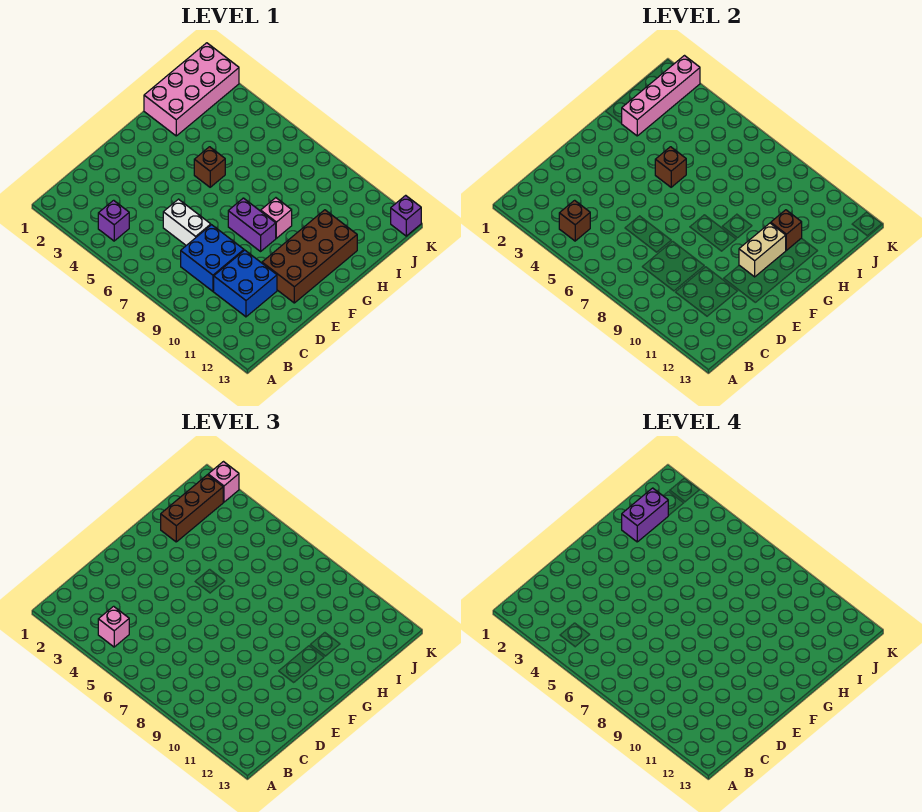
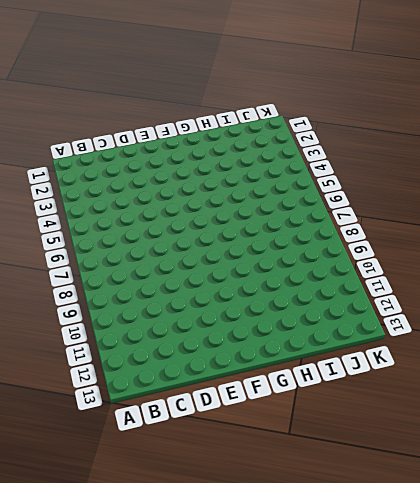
none -> purple 1x1 brick [98,200,129,241]
none -> blue 2x2 brick [181,225,244,291]
none -> blue 2x2 brick [214,250,277,317]

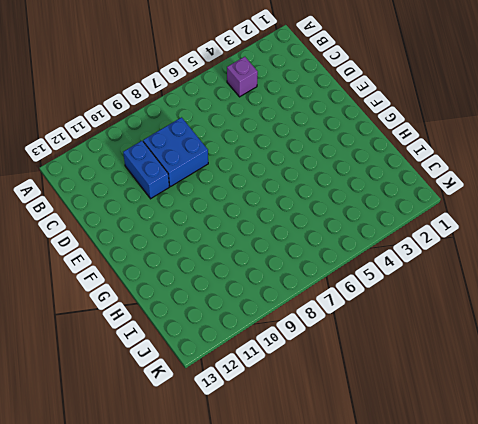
blue 1x2 brick [123,141,169,199] -> blue 2x2 brick [214,250,277,317]
none -> white 1x2 brick [163,199,211,245]
none -> brown 2x4 brick [262,210,357,303]
none -> purple 1x2 brick [228,198,276,251]

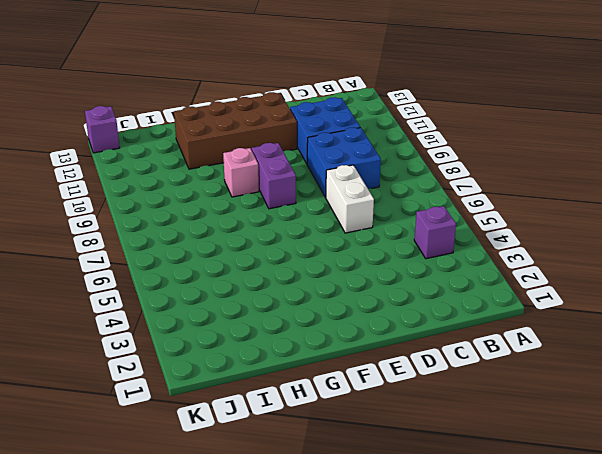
none -> brown 1x1 brick [194,147,225,187]
none -> pink 2x4 brick [144,43,239,136]
none -> brown 1x1 brick [559,200,590,241]

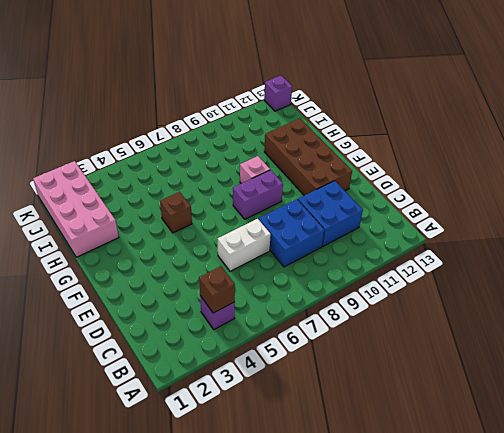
none -> tan 1x2 brick [739,223,786,277]
none -> brown 1x1 brick [655,147,686,187]
none -> pink 1x4 brick [622,56,700,136]

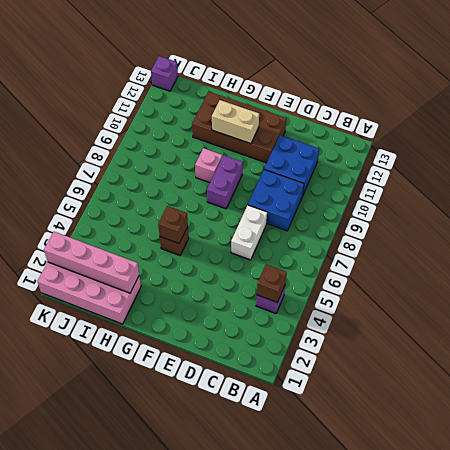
none -> brown 1x1 brick [771,210,802,250]
none -> pink 1x1 brick [98,606,129,647]
none -> brown 1x3 brick [161,475,223,542]

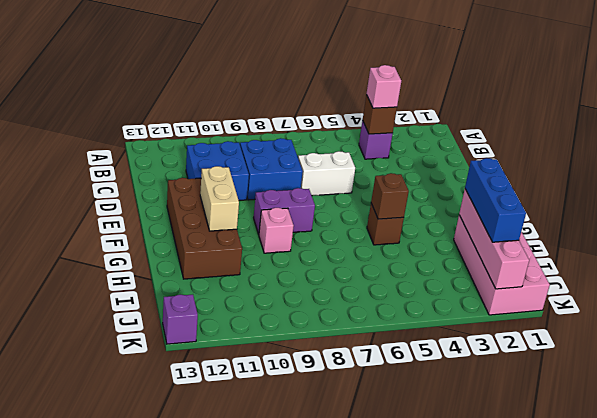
blue 1x3 brick [465,158,526,242] -> brown 1x3 brick [161,475,223,542]
none -> brown 1x1 brick [771,210,802,250]
none -> pink 1x1 brick [208,462,239,502]
none -> purple 1x2 brick [622,488,668,542]

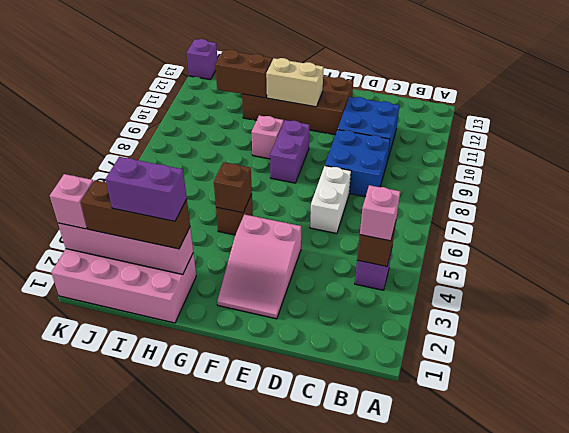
pink 2x3 slope [217,214,301,319] -> none
brown 1x2 brick [215,50,272,98] -> brown 1x1 brick [771,210,802,250]

